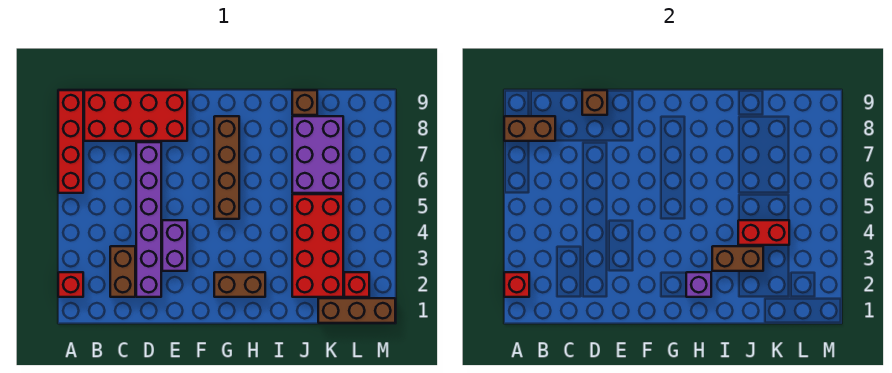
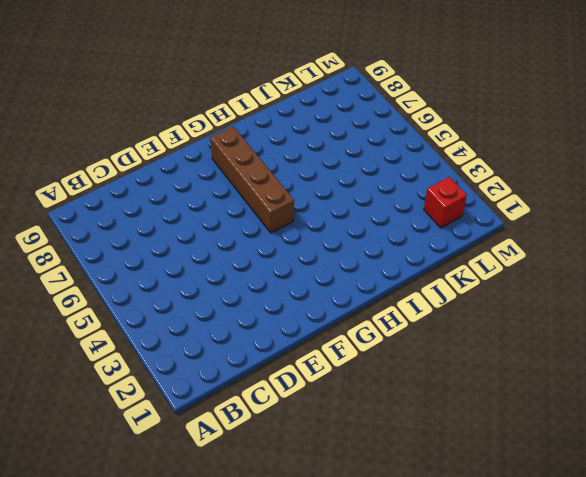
none -> red 1x1 brick [58,272,83,297]
none -> red 1x4 brick [58,90,83,193]
none -> red 2x4 brick [84,90,187,141]

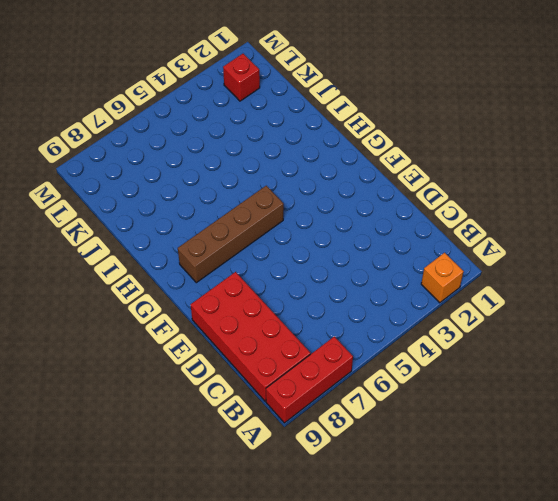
orange 1x1 brick [421,253,464,303] -> red 1x1 brick [58,272,83,297]
red 1x3 brick [266,336,353,423] -> red 1x4 brick [58,90,83,193]
none -> brown 1x2 brick [110,246,135,297]
none -> purple 1x6 brick [136,142,161,297]
none -> purple 1x2 brick [162,220,187,271]

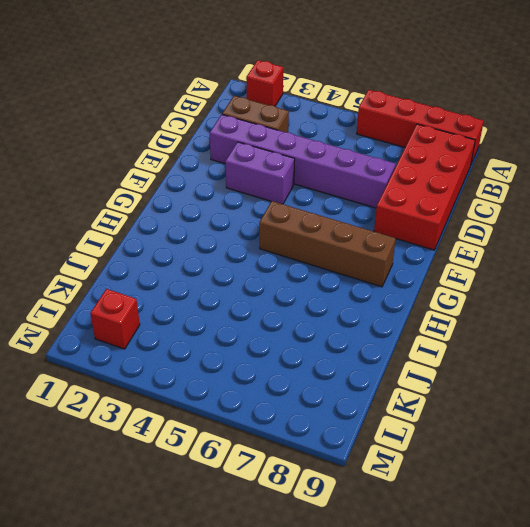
none -> brown 1x2 brick [214,272,265,297]
none -> red 2x4 brick [292,194,343,297]
none -> purple 2x3 brick [292,116,343,193]

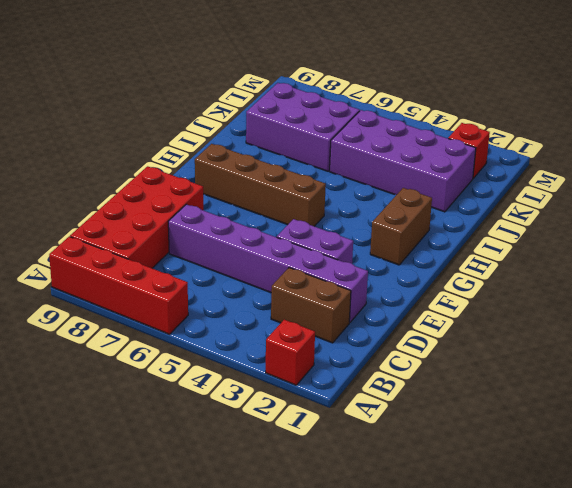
purple 2x4 brick [330,110,476,212] -> red 2x4 brick [292,194,343,297]
none -> brown 1x1 brick [292,90,317,115]
none -> brown 1x3 brick [318,298,395,323]
none -> red 1x1 brick [504,272,529,297]

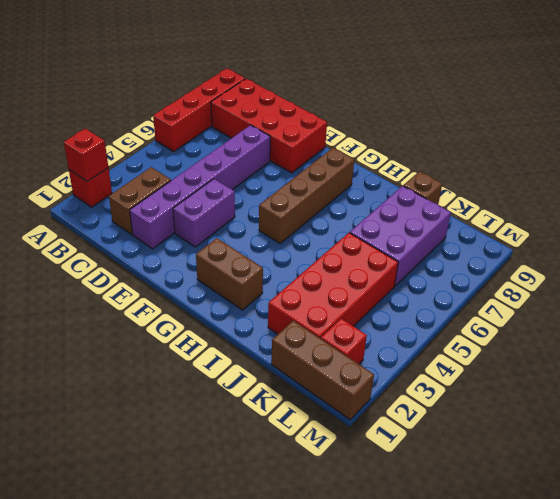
none -> brown 1x2 brick [504,116,555,141]
none -> brown 1x1 brick [582,90,607,115]
none -> purple 1x1 brick [686,272,711,297]

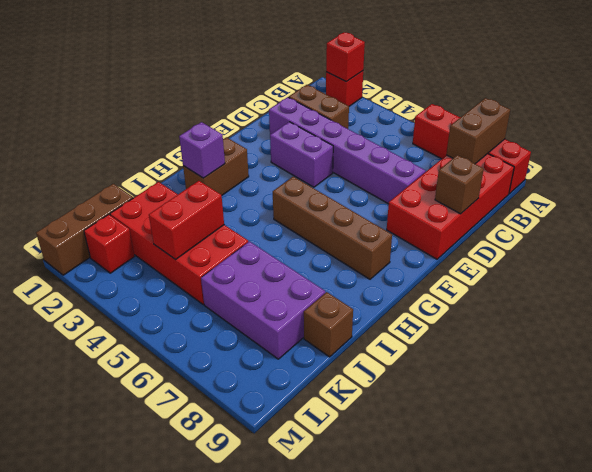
none -> brown 1x2 brick [712,246,763,271]

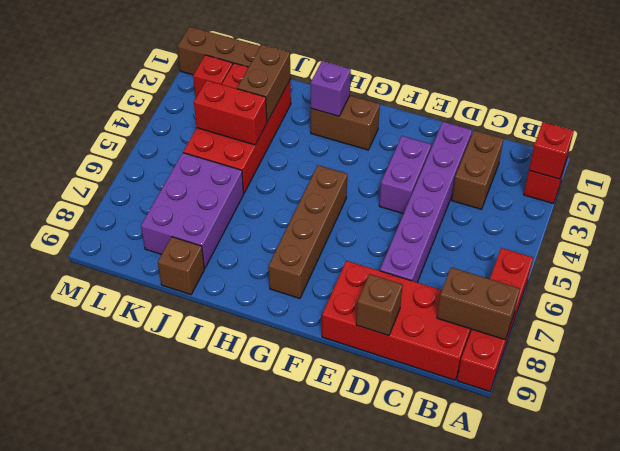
brown 1x2 brick [237,45,291,122] -> brown 1x2 brick turned to [712,246,763,271]

